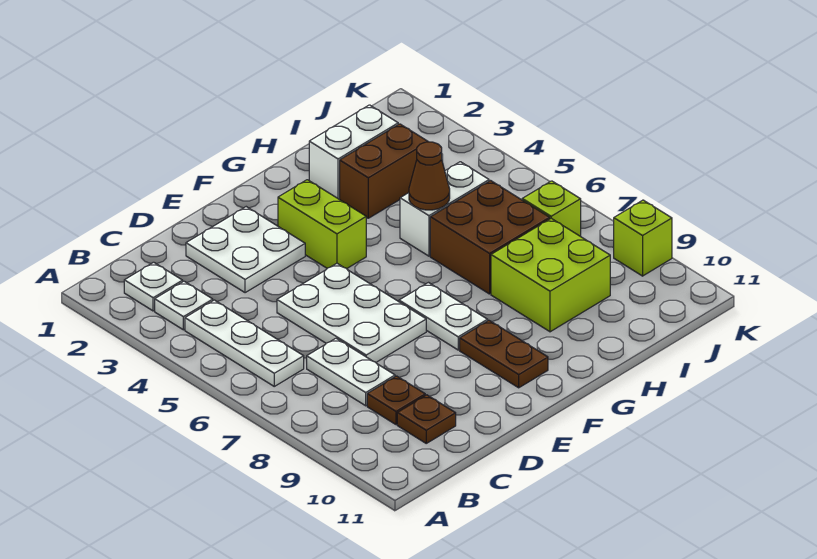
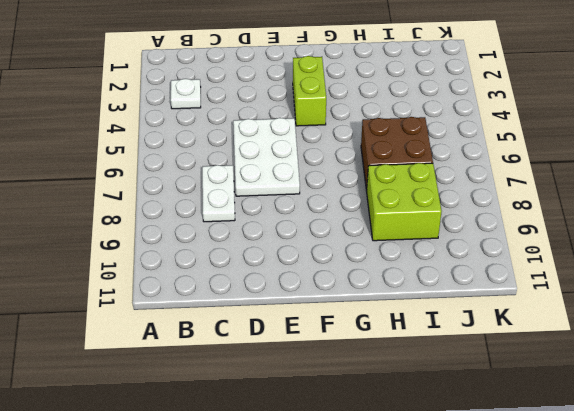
none -> white 1x1 plate [124,262,183,311]
none -> white 1x3 plate [185,300,304,386]
none -> brown 1x1 plate [367,376,425,425]

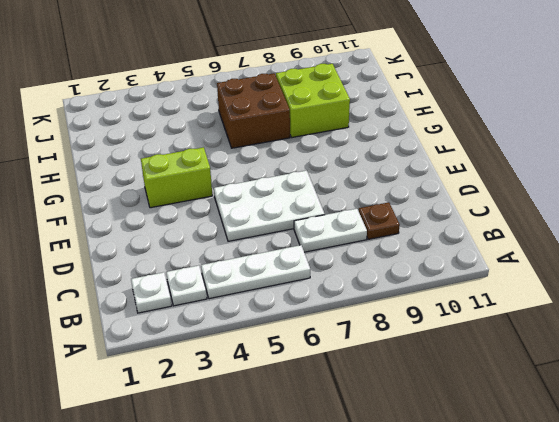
none -> brown 1x1 plate [397,395,456,443]
none -> white 2x2 plate [186,207,305,293]
none -> white 1x2 plate [399,283,488,350]

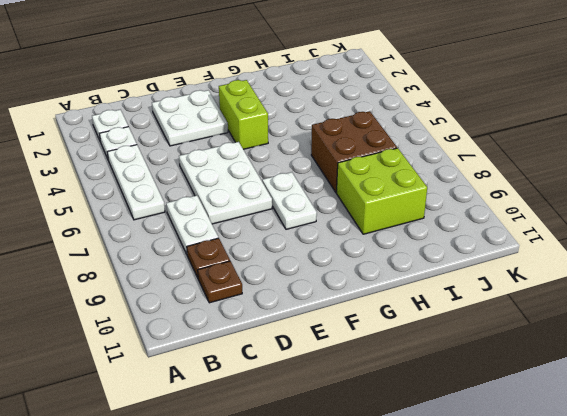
none -> brown 1x2 plate [460,320,548,388]
none -> white 1x2 brick [309,105,398,199]
none -> brown 1x2 brick [340,124,428,218]

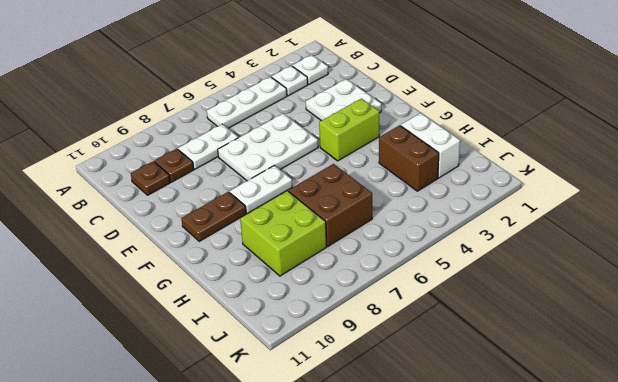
none -> white 1x2 brick [400,162,489,256]
none -> lime 1x1 brick [522,181,581,236]
none -> lime 1x1 brick [614,200,672,276]

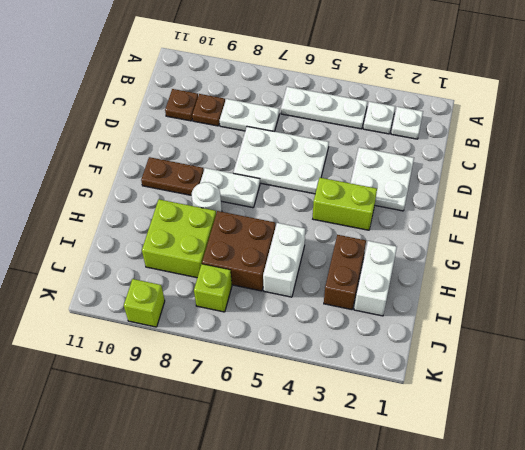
white 1x1 round brick [191,182,222,213] -> none
none -> brown 1x1 cone [409,142,450,210]

